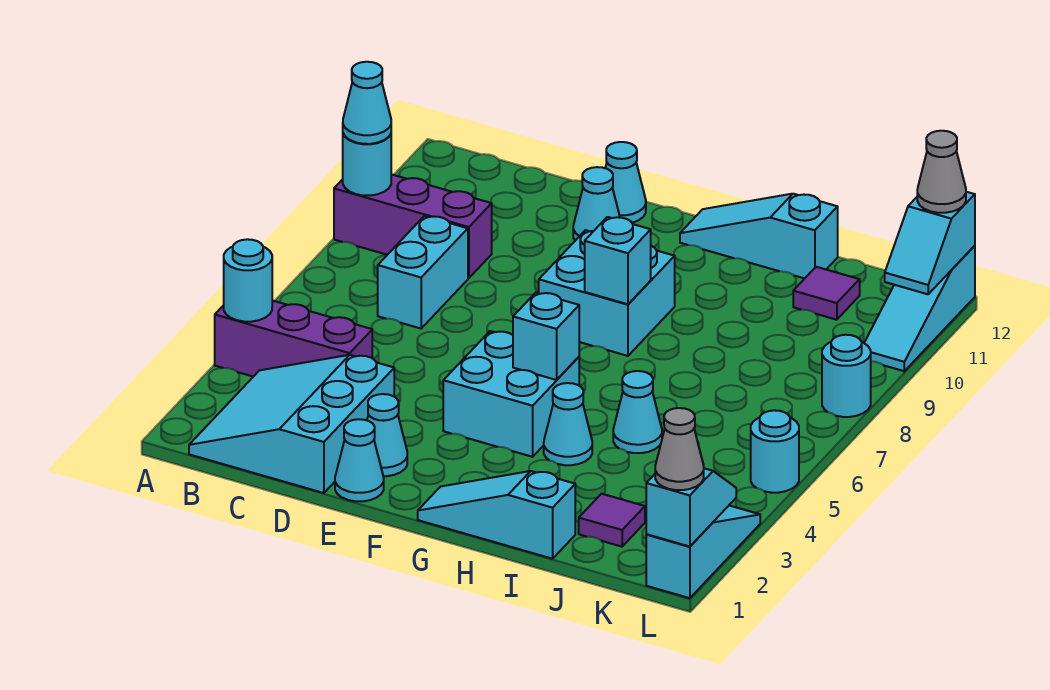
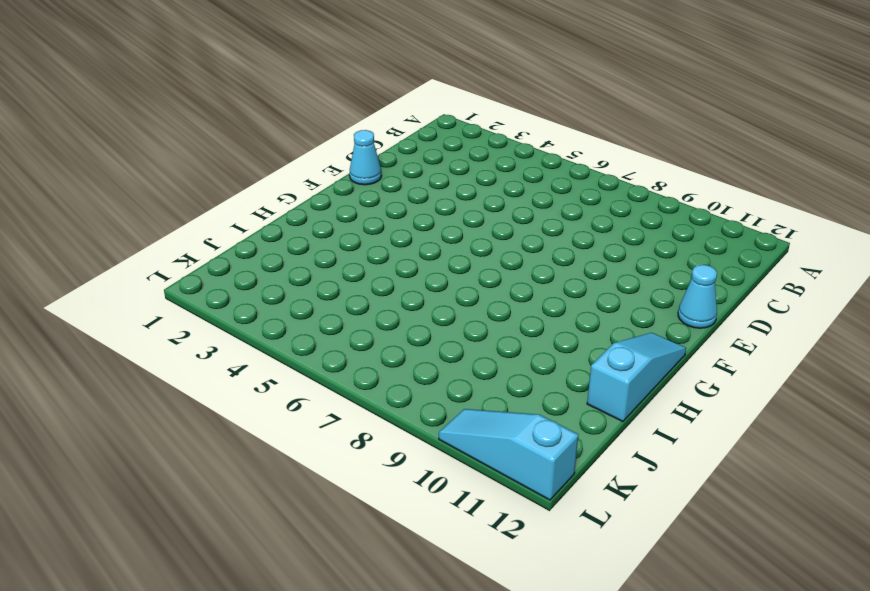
none -> purple 1x3 brick [215,301,372,377]
none -> purple 1x3 brick [334,174,492,278]
none -> cyan 3x3 slope [189,355,394,493]

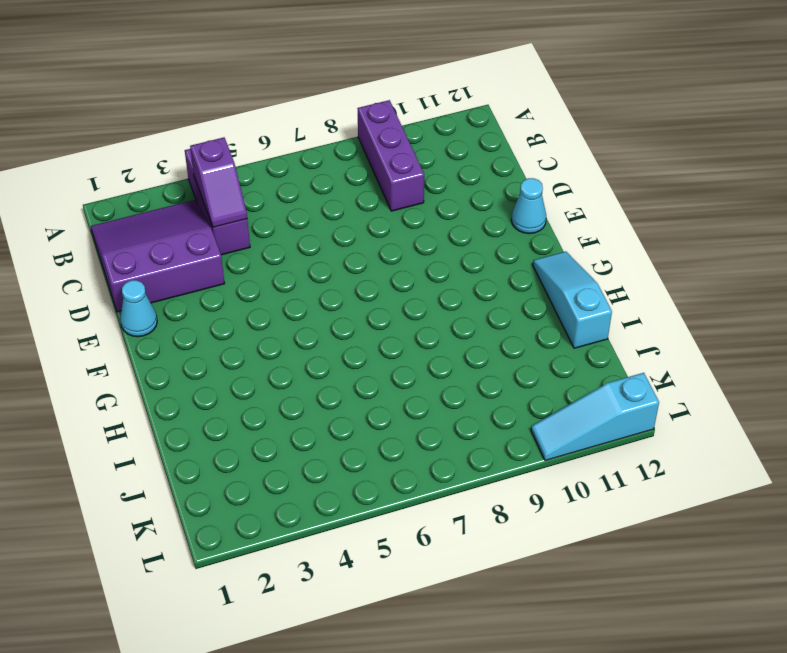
purple 3x3 slope [91,200,225,312] -> cyan 3x3 slope [189,355,394,493]
purple 1x2 slope [190,137,247,227] -> none
none -> cyan 1x2 brick [378,216,468,328]
none -> cyan 1x1 cone [367,394,407,476]
none -> cyan 1x1 cone [573,167,620,241]

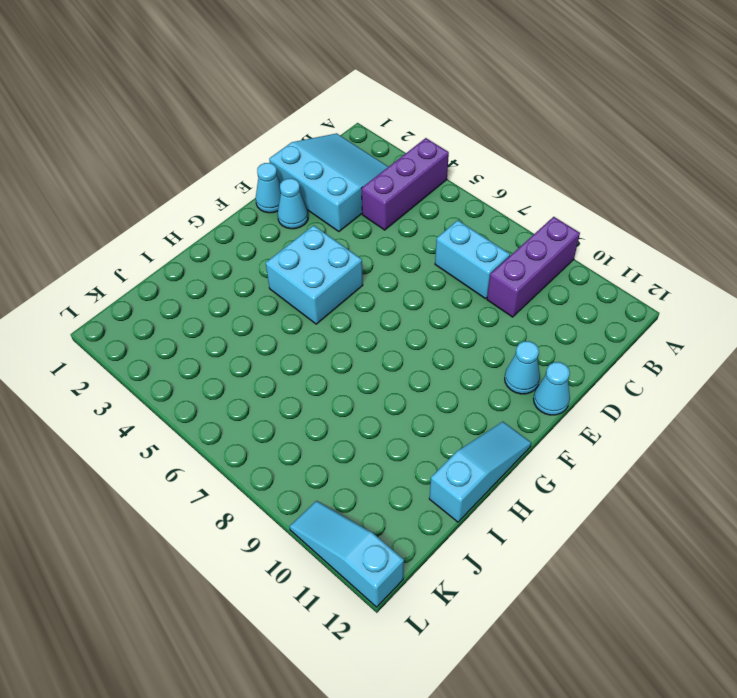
none -> cyan 2x2 brick [539,230,675,356]
none -> cyan 1x3 slope [418,471,575,559]
none -> cyan 1x1 cone [544,383,592,465]

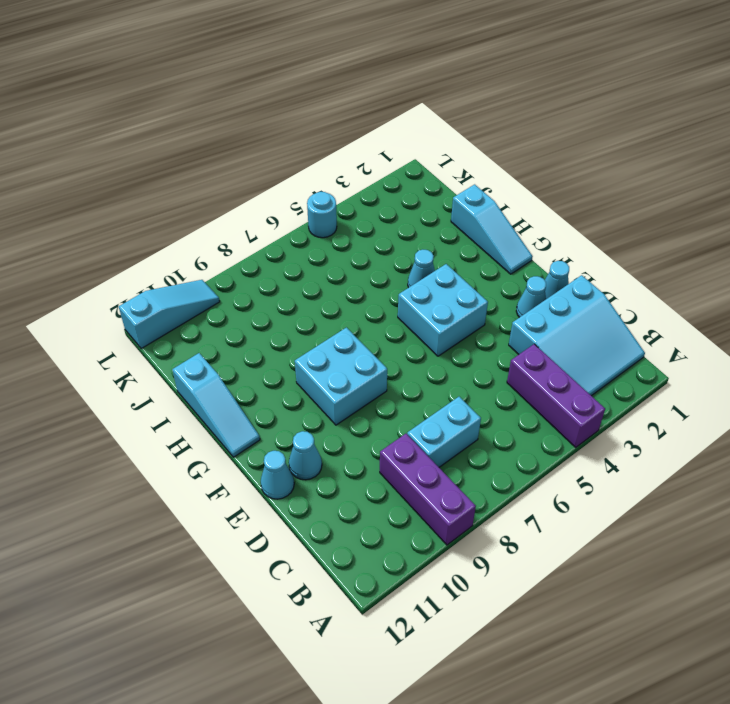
none -> cyan 1x1 cone [613,371,662,453]
none -> purple 1x1 tile [579,494,645,547]
none -> purple 1x1 tile [793,267,860,320]

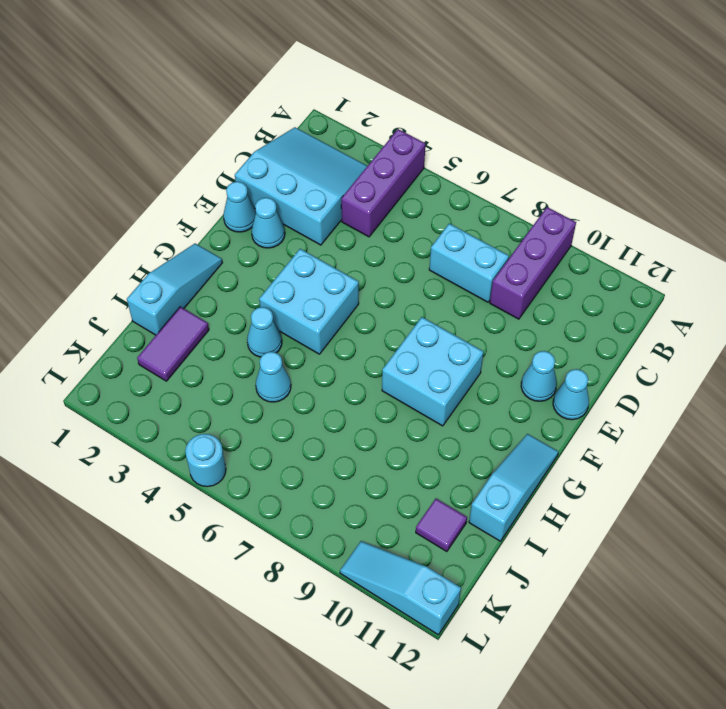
purple 1x2 tile [137,307,209,381] -> purple 1x1 tile [579,494,645,547]
none -> cyan 1x3 slope [646,506,760,598]
none -> cyan 1x1 round brick [822,335,871,417]
none -> cyan 1x1 round brick [224,239,272,322]

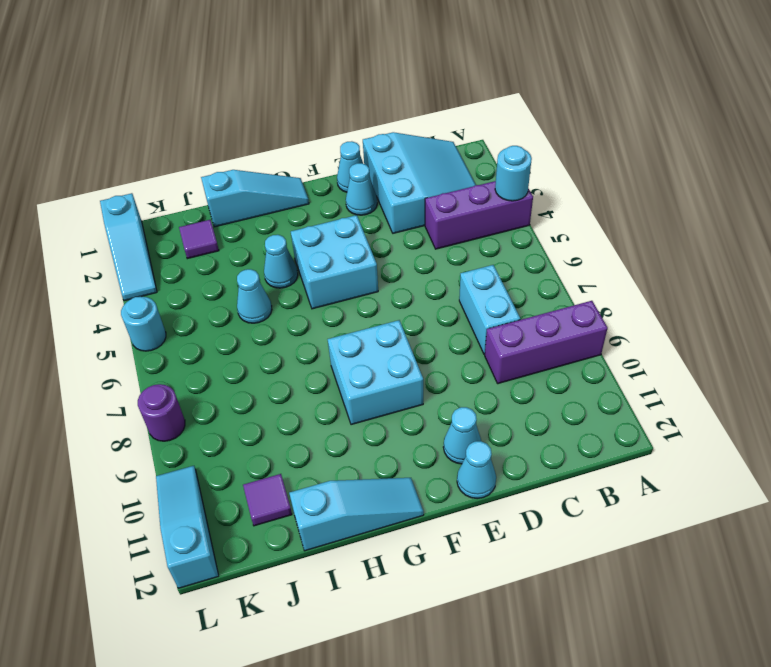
purple 1x1 round brick [138,384,185,441] -> cyan 1x1 round brick [822,335,871,417]
none -> cyan 1x1 round brick [343,134,391,195]
none -> cyan 1x1 brick [513,293,579,380]
none -> cyan 1x1 brick [585,217,651,304]

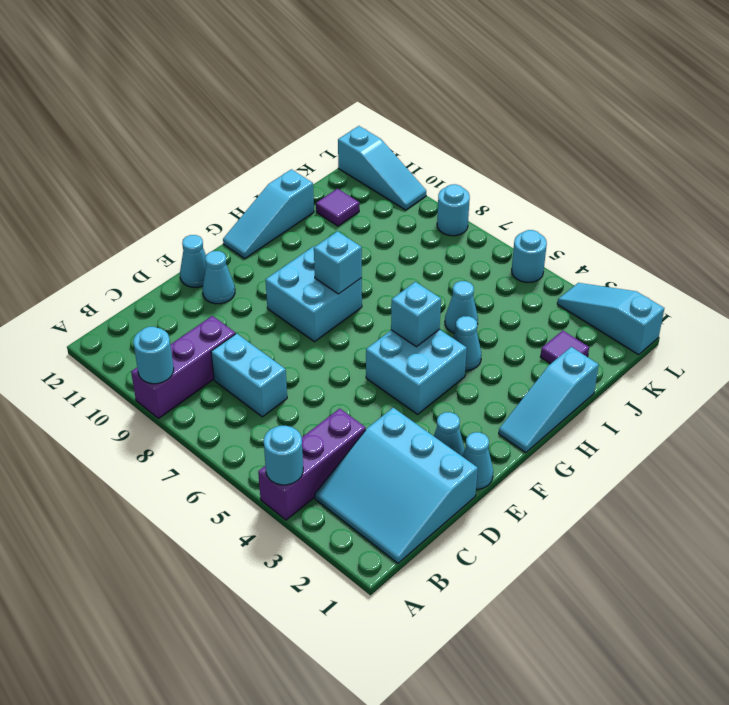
none -> cyan 1x2 slope [646,468,736,547]
none -> cyan 1x2 slope [885,192,975,294]
none -> cyan 1x1 cone [343,62,391,144]

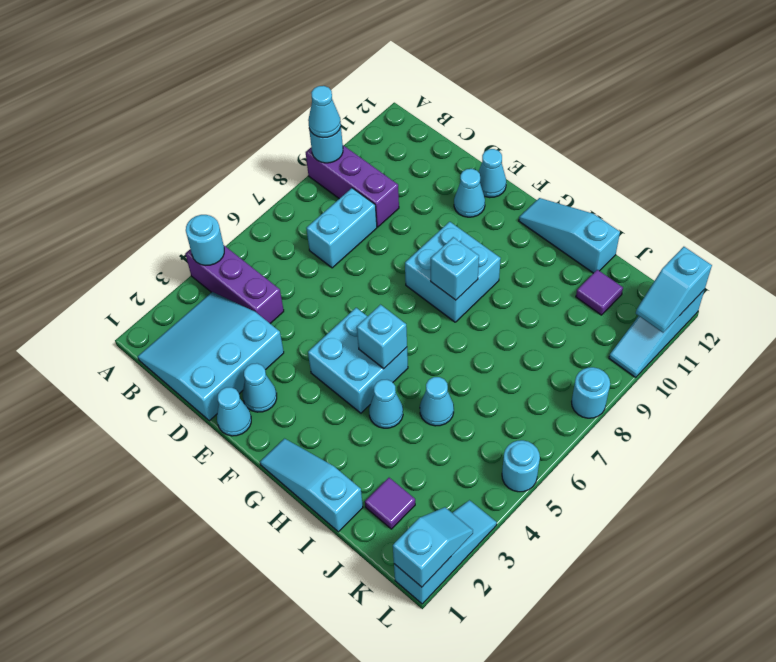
none -> grey 1x1 cone [655,408,704,490]
none -> grey 1x1 cone [917,131,966,213]

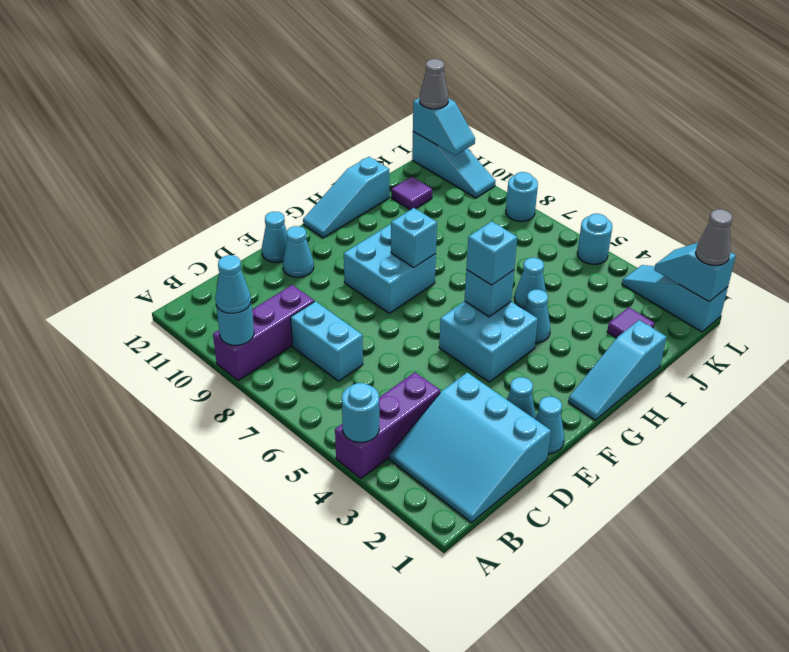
cyan 1x1 brick [466,221,517,285] -> none

